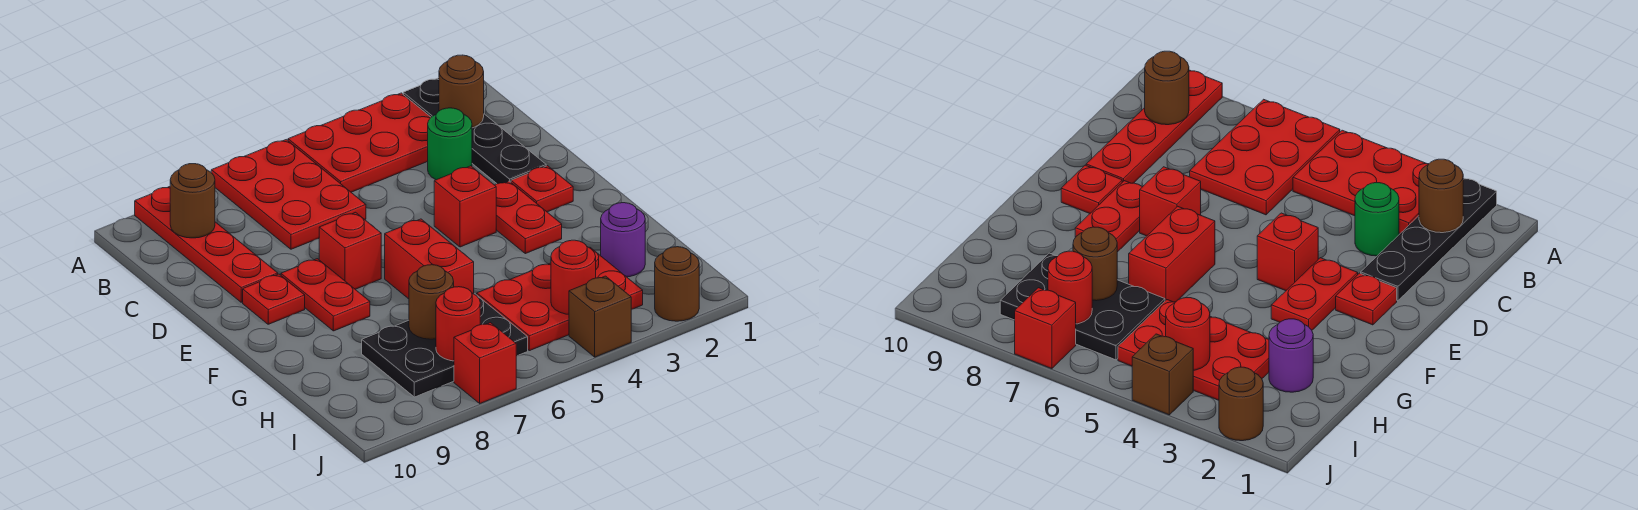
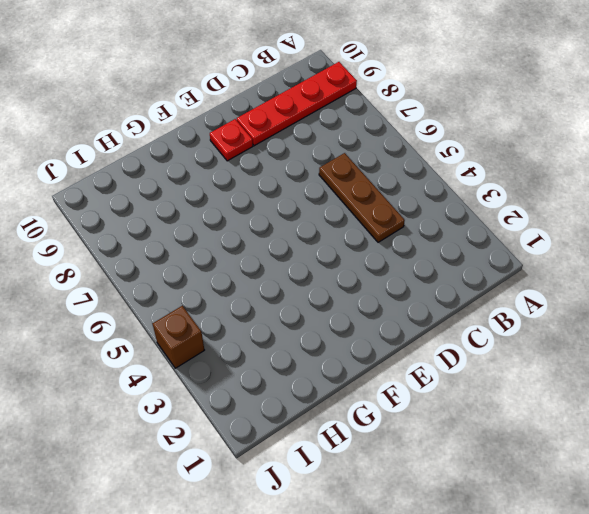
brown 1x3 plate [319,153,405,242] -> red 2x3 plate [211,140,366,249]
none -> black 1x4 plate [403,78,546,184]
none -> red 2x3 plate [288,93,431,192]
none -> green 1x1 round brick [428,108,472,180]

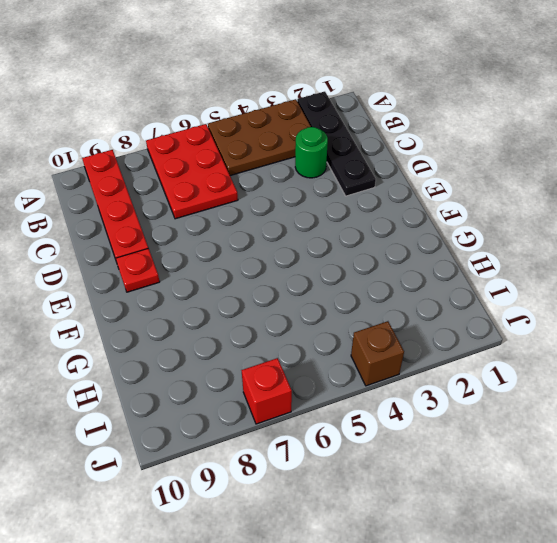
brown 2x3 plate [208,99,311,176] -> red 2x3 plate [288,93,431,192]
none -> red 1x1 plate [511,166,573,212]
none -> red 1x2 plate [495,181,562,254]
none -> red 1x1 brick [434,166,496,247]

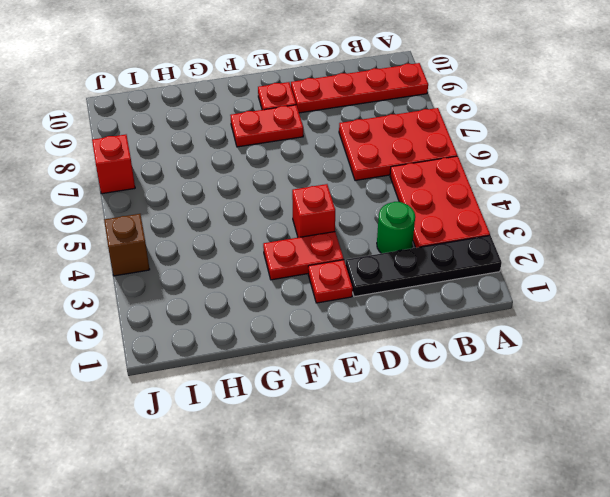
none -> red 1x1 brick [319,212,381,289]
none -> red 1x2 brick [385,219,474,299]
none -> purple 1x1 round brick [601,203,645,277]

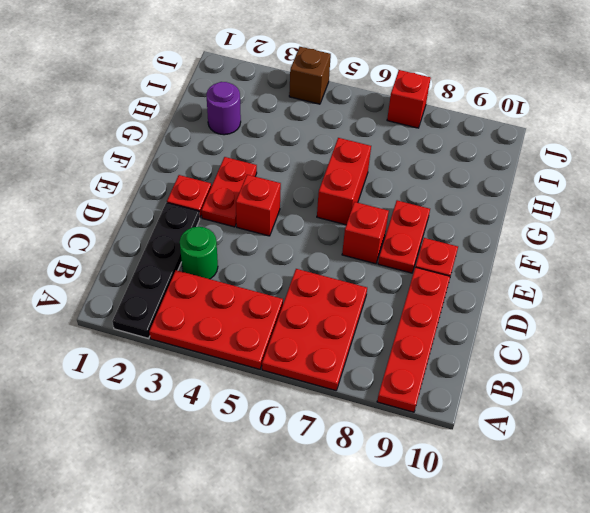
none -> red 2x3 plate [477,247,643,351]
none -> black 2x3 plate [362,294,528,397]
none -> brown 1x1 round brick [655,247,699,321]

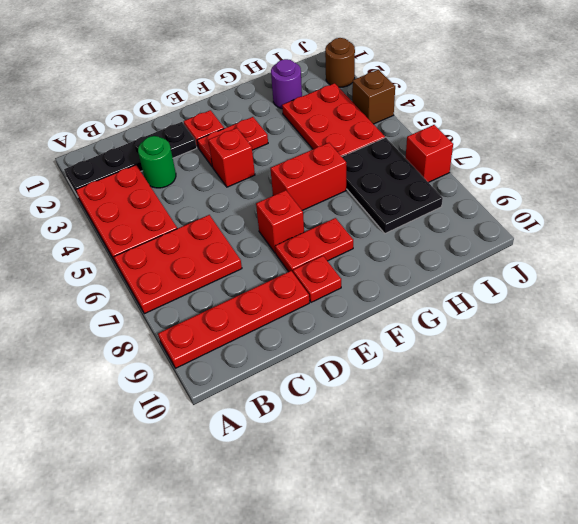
none -> brown 1x1 round brick [439,55,484,128]
none -> brown 1x1 round brick [170,164,215,238]
none -> brown 1x1 round brick [409,265,454,339]

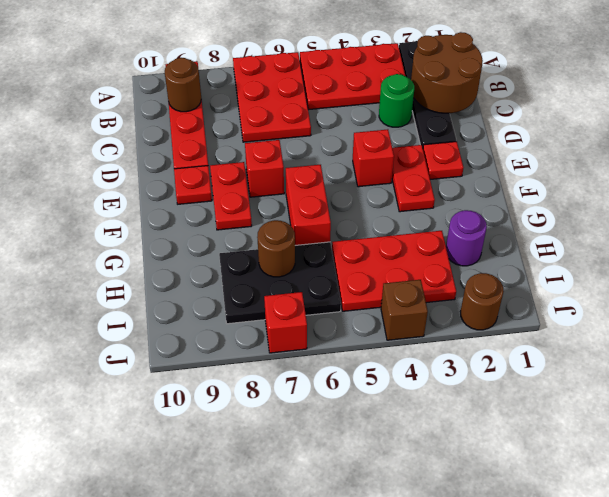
brown 2x2 round brick [411,32,483,113] -> brown 1x1 round brick [439,55,484,128]
none -> red 1x1 round brick [551,240,596,314]
none -> red 1x1 round brick [436,287,480,361]

